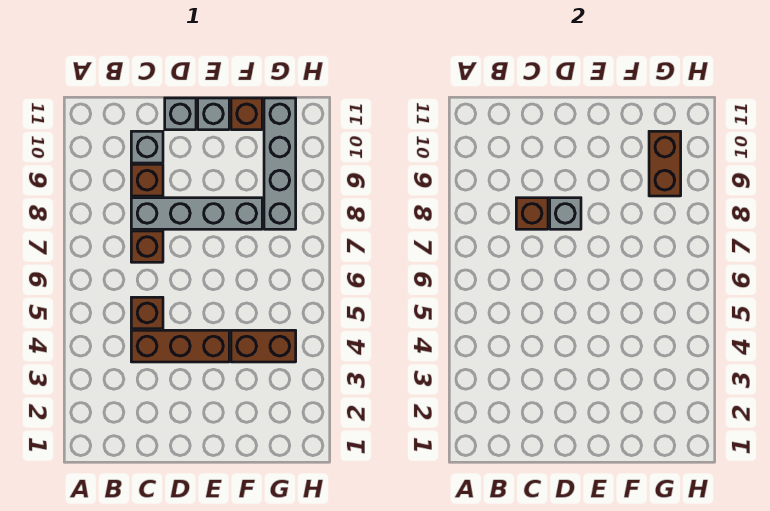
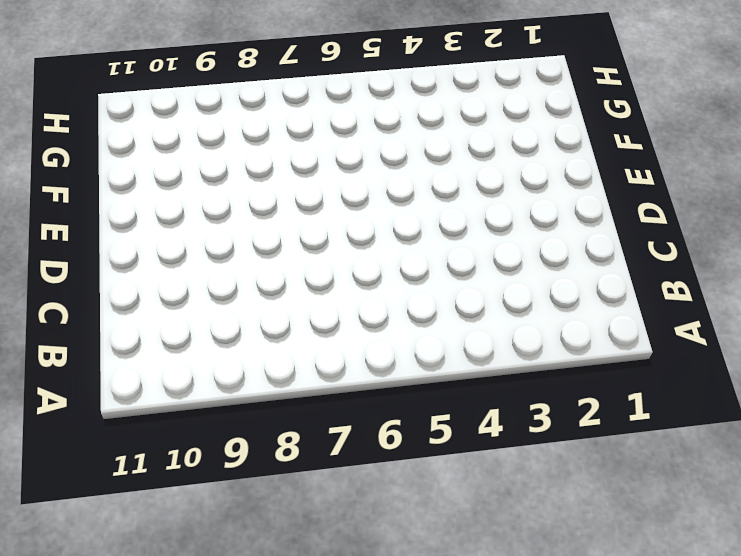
none -> brown 1x3 brick [131,330,229,362]
none -> brown 1x1 brick [131,297,163,329]
none -> brown 1x1 brick [131,231,163,262]

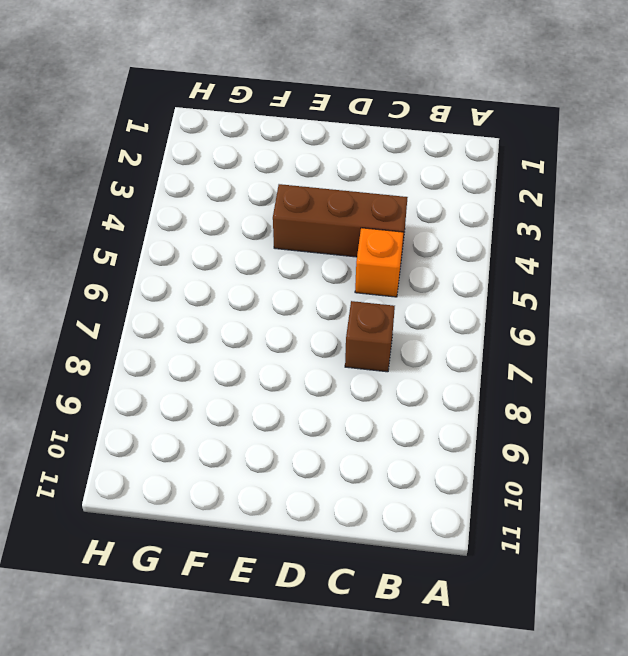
orange 1x1 brick [355,228,403,297] -> brown 1x1 brick [131,297,163,329]
none -> grey 1x4 brick [131,198,262,229]
none -> brown 1x1 brick [131,164,163,196]
none -> grey 1x1 brick [131,131,163,163]

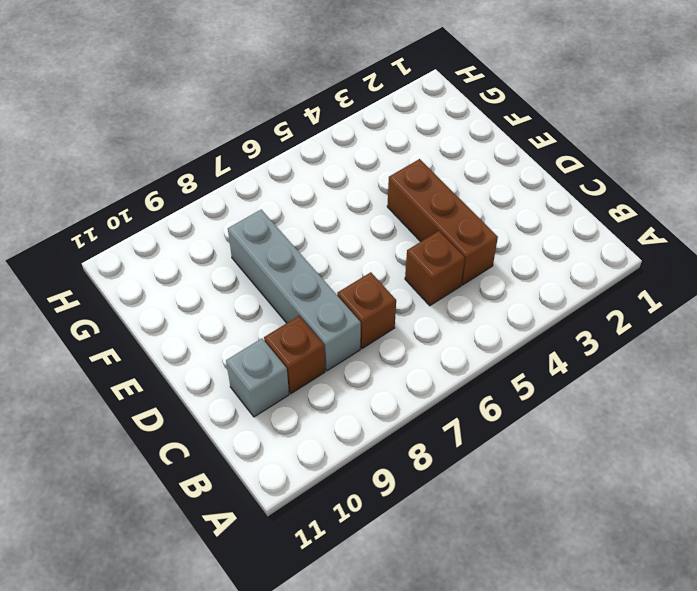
none -> grey 1x1 brick [165,98,196,130]
none -> grey 1x1 brick [198,98,229,130]
none -> brown 1x2 brick [231,330,296,362]

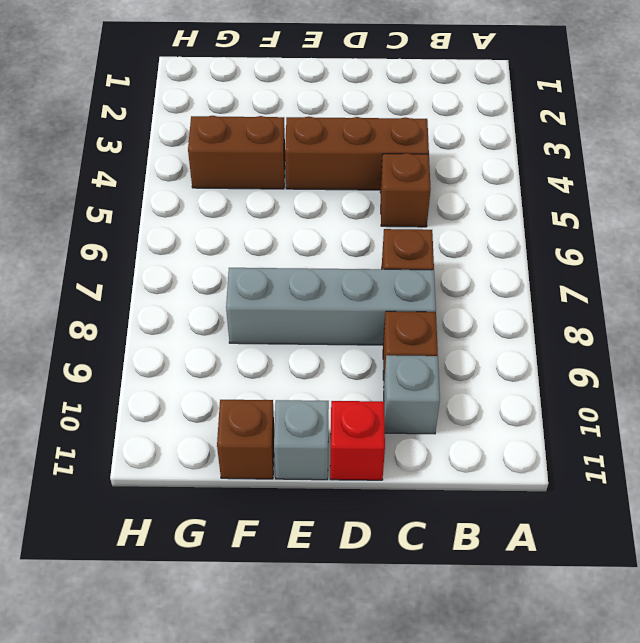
red 1x1 brick [330,401,385,480] -> grey 1x1 brick [165,98,196,130]
none -> grey 1x4 brick [264,98,296,229]
none -> brown 1x1 brick [516,198,548,229]
none -> grey 1x1 brick [550,198,581,229]

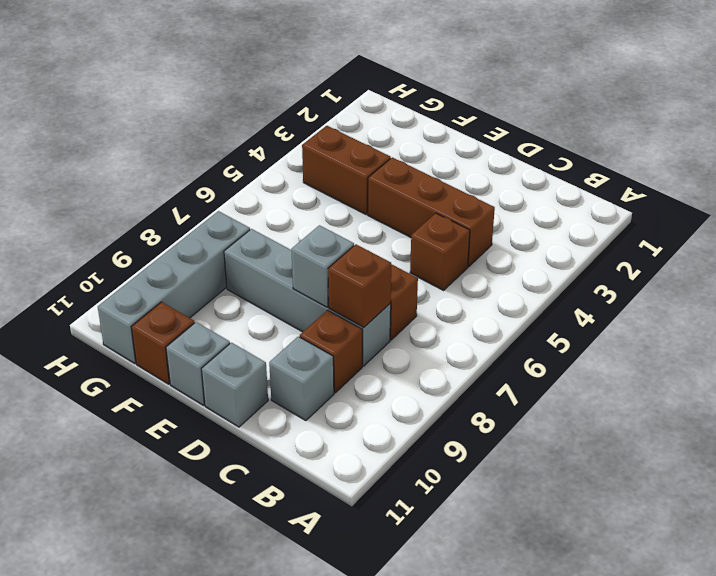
none -> brown 1x2 brick [649,131,681,196]

